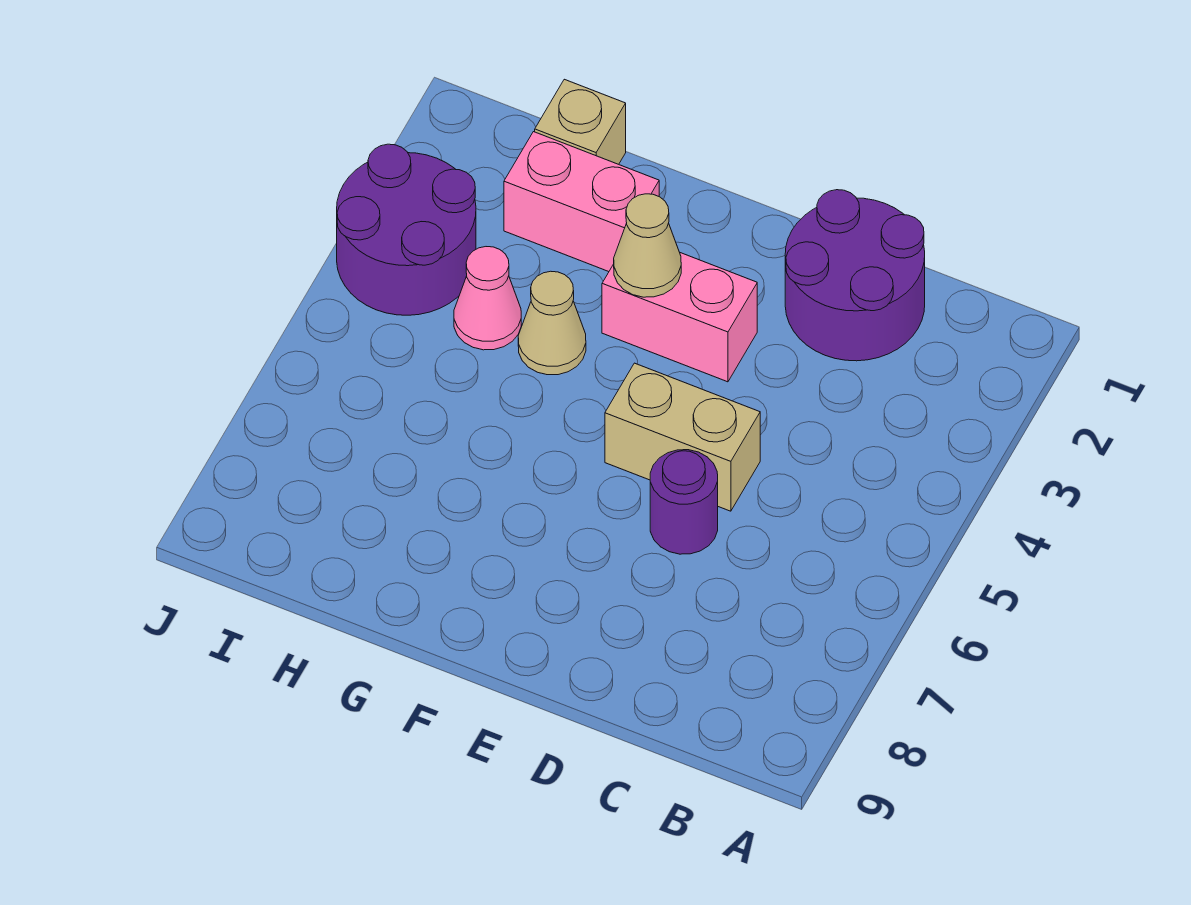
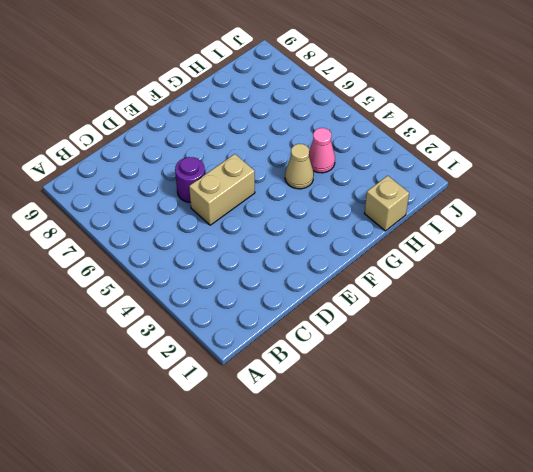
none -> purple 2x2 round brick [785,190,925,361]
none -> pink 1x2 brick [602,253,757,382]

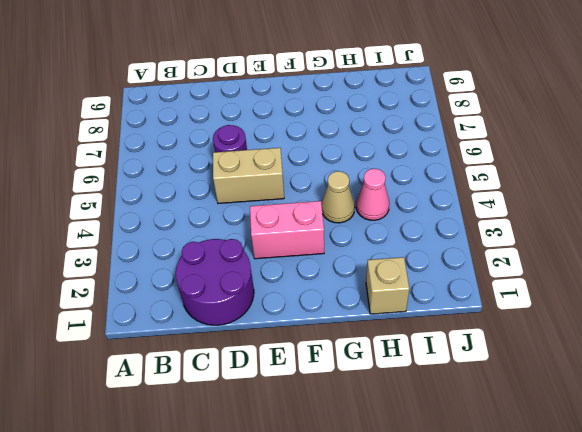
none -> pink 1x2 brick [504,132,659,272]
none -> purple 2x2 round brick [337,144,476,315]

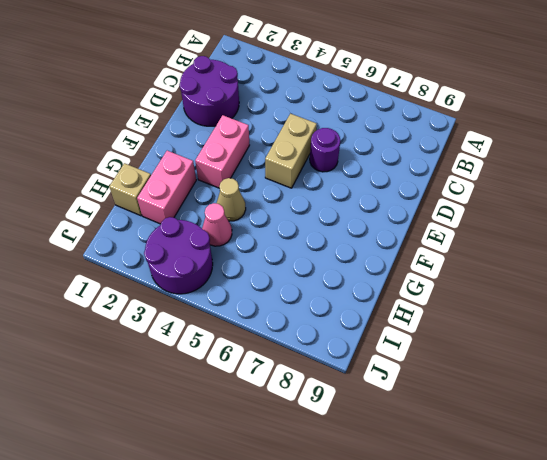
none -> tan 1x1 cone [614,194,681,297]

